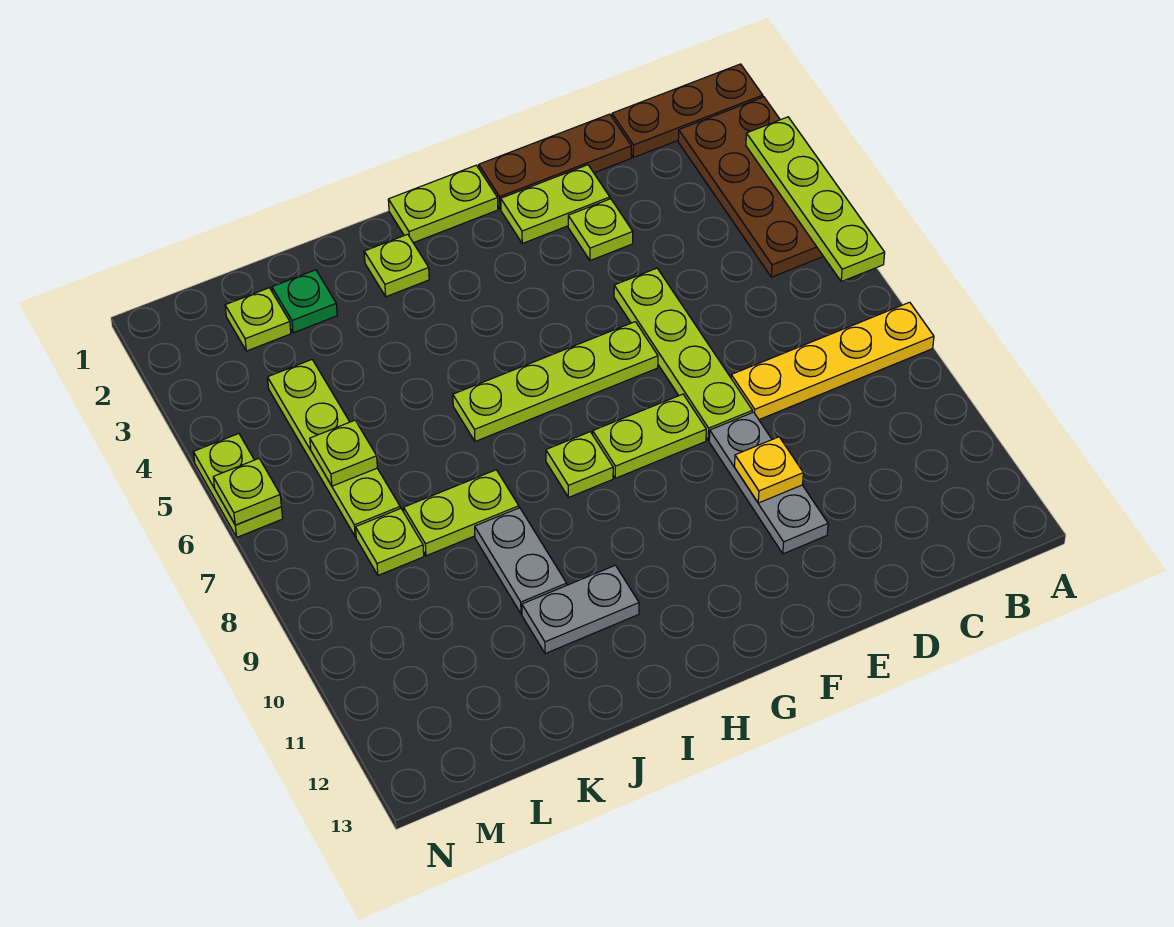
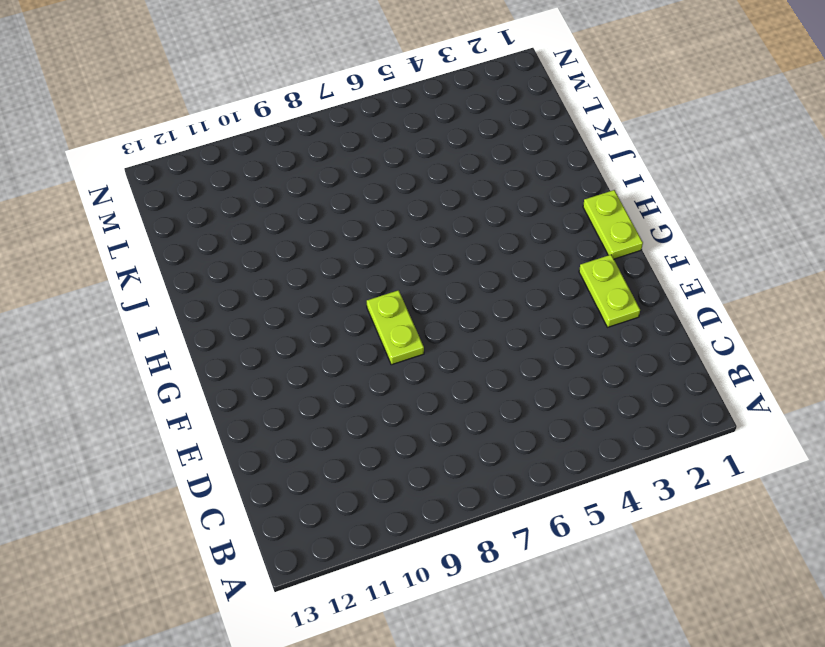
none -> brown 1x3 plate [612,64,763,158]
none -> brown 2x4 plate [678,97,823,277]
none -> yellow 1x4 plate [731,302,934,419]

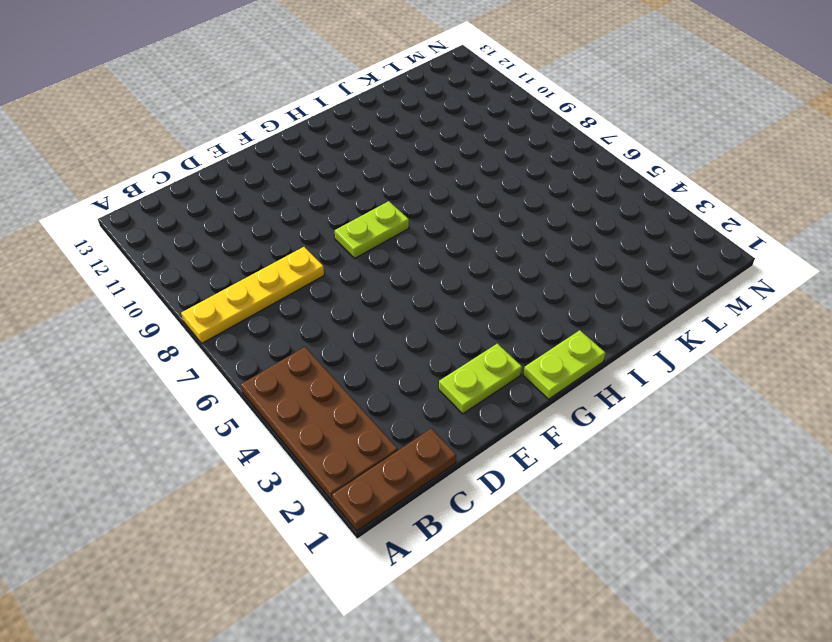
none -> brown 1x3 plate [479,114,631,209]
none -> lime 1x1 plate [568,199,633,261]
none -> lime 1x4 plate [614,268,752,440]

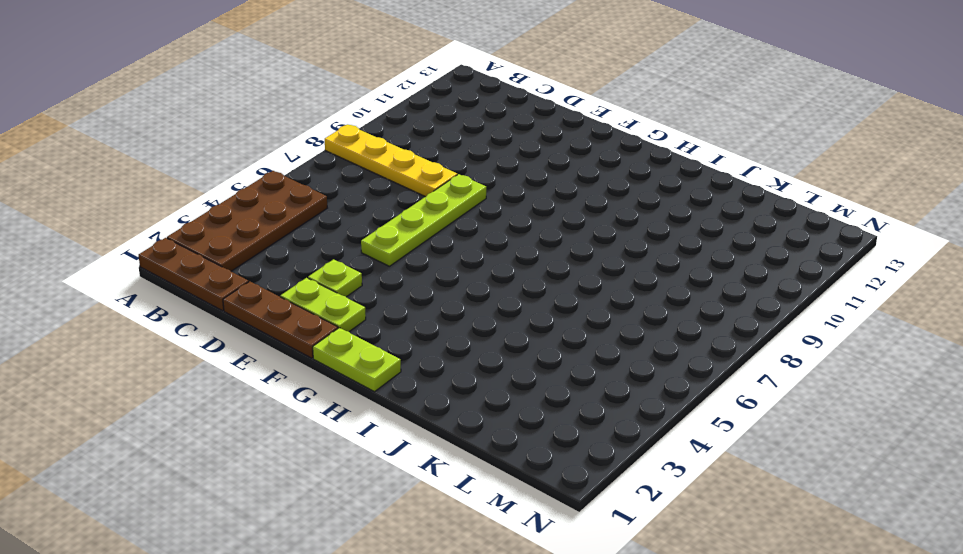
none -> grey 1x3 plate [709,412,828,554]
none -> lime 1x4 plate [453,322,658,441]
none -> lime 1x2 plate [593,394,706,478]

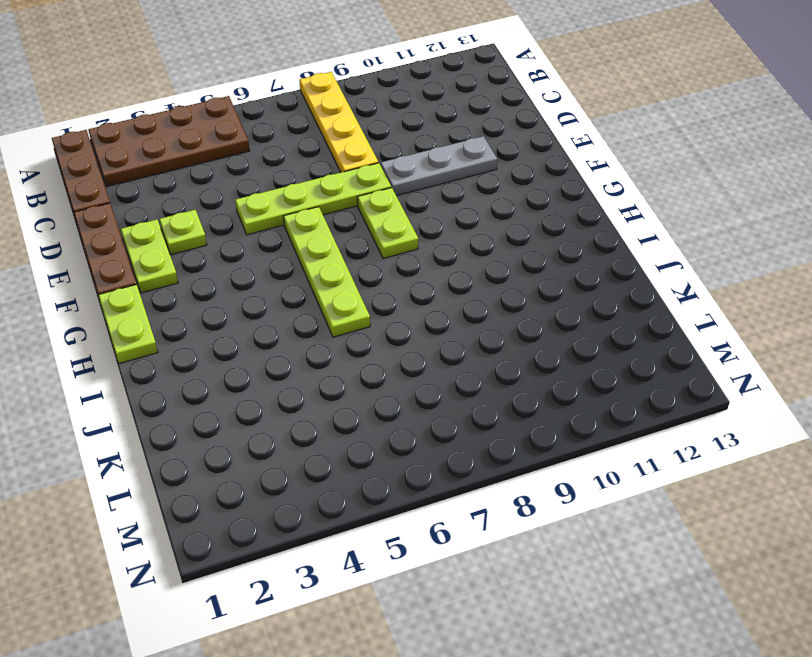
none -> lime 1x1 plate [546,432,613,497]
none -> lime 1x1 plate [364,234,429,297]
none -> grey 1x2 plate [522,565,639,654]

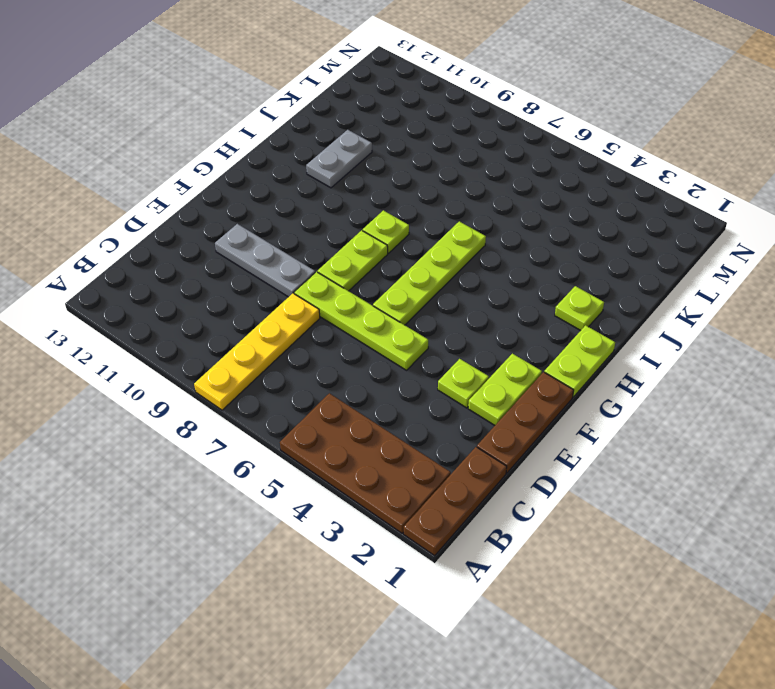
none -> lime 1x2 plate [404,470,519,556]
none -> grey 1x2 plate [475,508,567,614]
none -> green 1x1 plate [272,270,337,333]

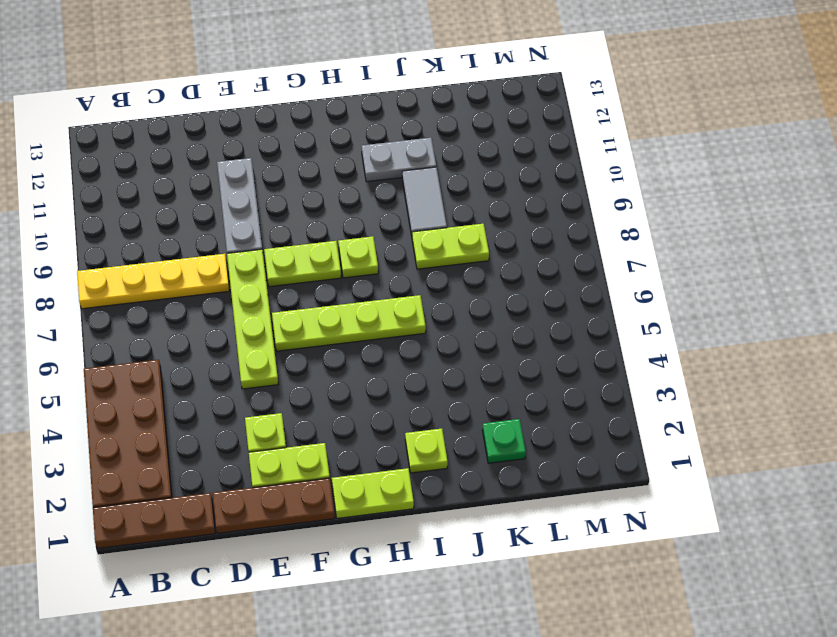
grey 1x2 tile [402,167,447,236] -> grey 1x2 plate [475,508,567,614]
none -> lime 1x1 plate [225,288,291,351]
none -> lime 1x4 plate [268,360,400,537]
none -> lime 1x1 plate [356,508,424,575]

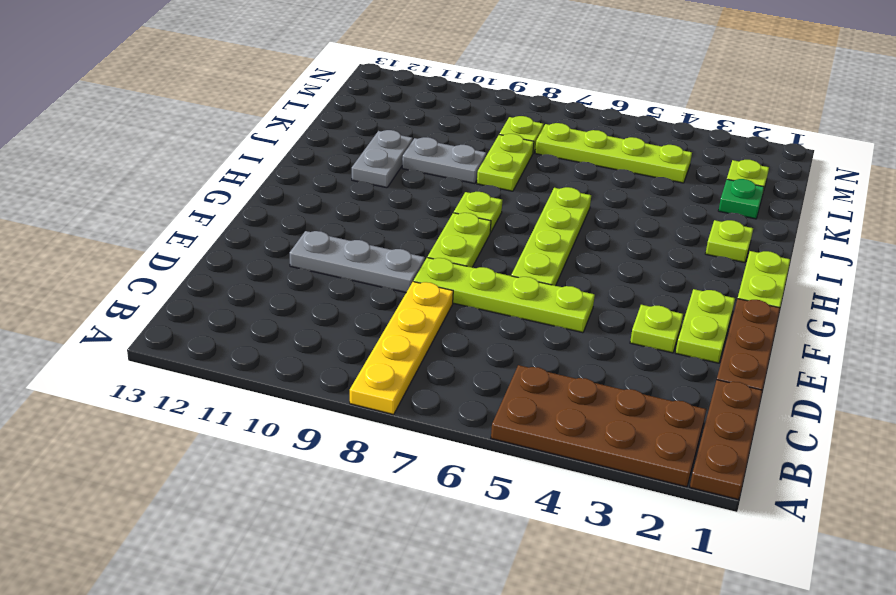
none -> lime 1x2 plate [193,434,283,537]
none -> lime 1x4 plate [746,117,885,282]
none -> yellow 1x1 plate [735,437,803,503]

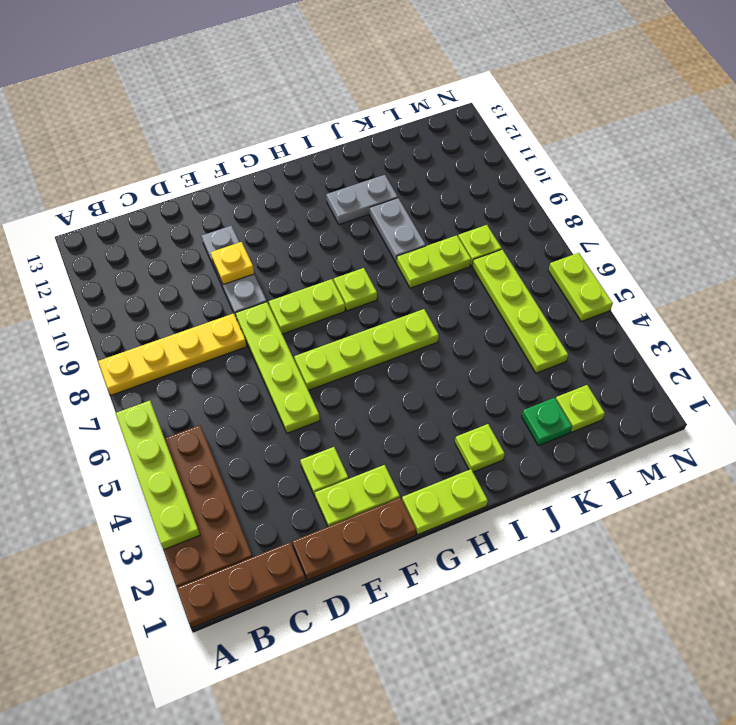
none -> lime 1x1 plate [310,420,377,486]
none -> lime 1x1 plate [213,459,281,525]

